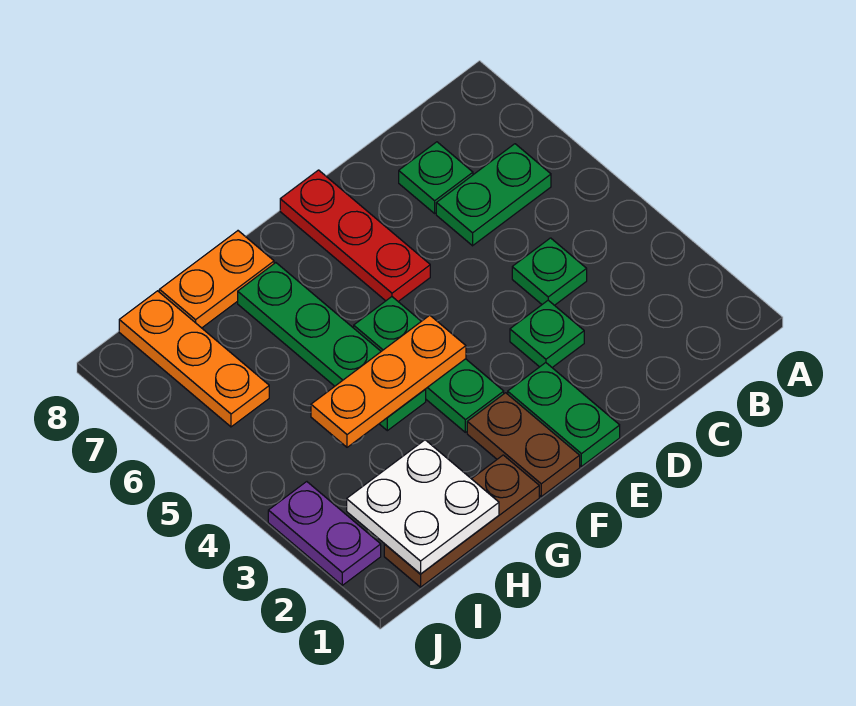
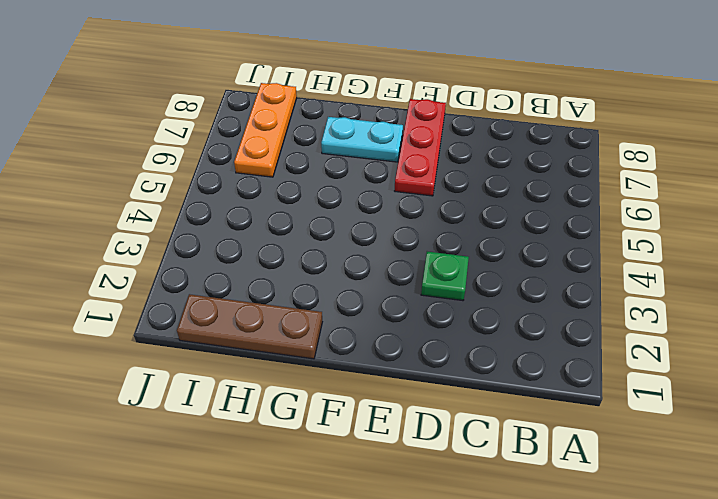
cyan 1x2 plate [321,117,403,162] -> green 1x4 plate [238,263,426,431]
none -> green 1x2 plate [436,144,551,246]
none -> green 1x1 plate [512,238,587,305]
none -> green 1x1 plate [399,142,473,213]

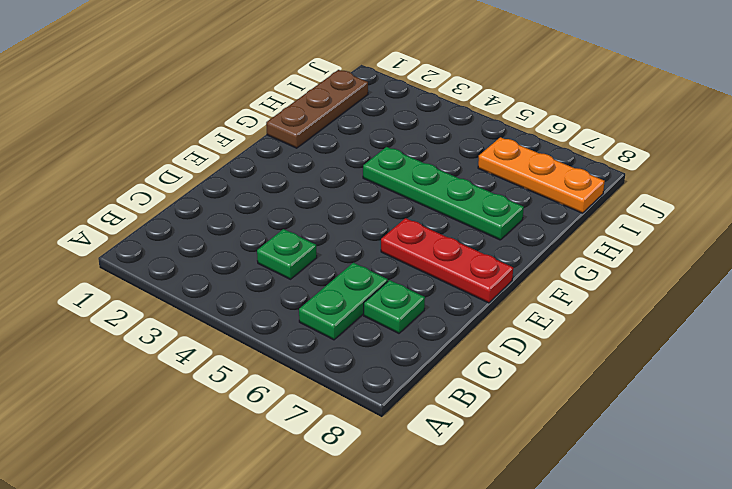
none -> green 1x1 plate [510,300,584,367]
none -> green 1x2 plate [508,363,620,466]
none -> brown 1x2 plate [467,393,580,497]

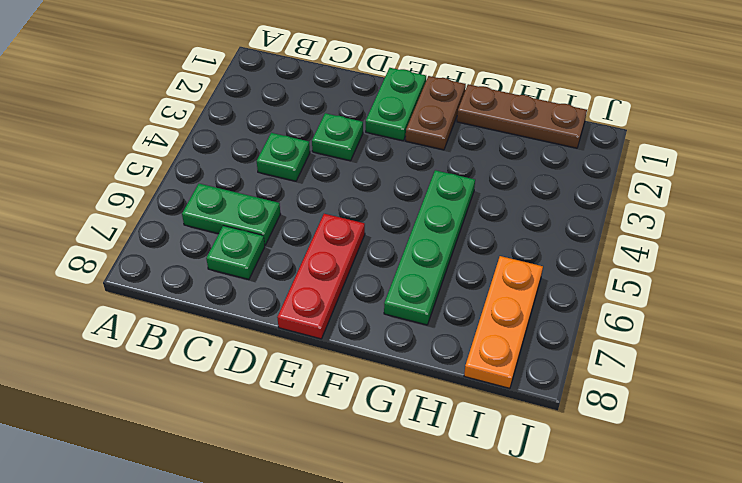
none -> green 1x3 plate [354,297,504,432]
none -> orange 1x2 plate [159,231,274,328]
none -> purple 1x2 plate [268,482,381,585]

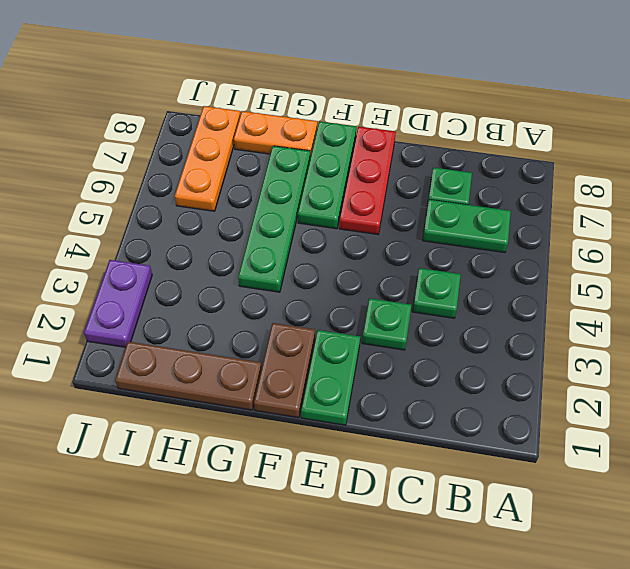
green 1x3 plate [298,121,356,229] -> green 1x3 plate moved to [354,297,504,432]
none -> orange 1x3 plate [311,315,466,447]
none -> white 2x2 plate [347,440,499,574]

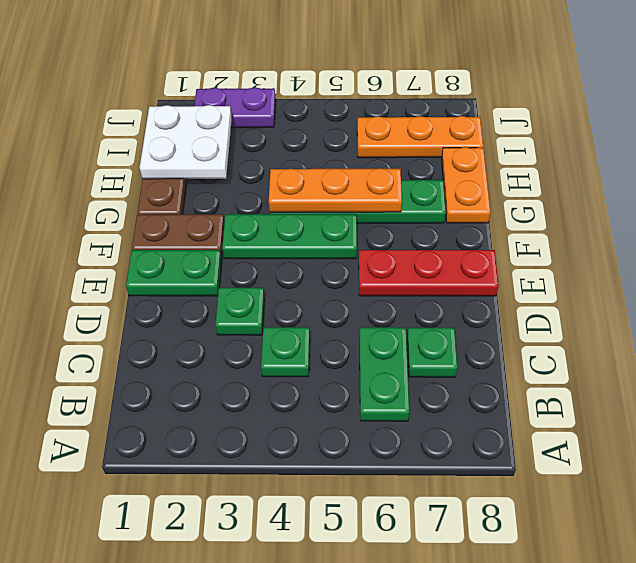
orange 1x3 plate [269,168,402,212] -> orange 1x3 plate turned to [311,315,466,447]

